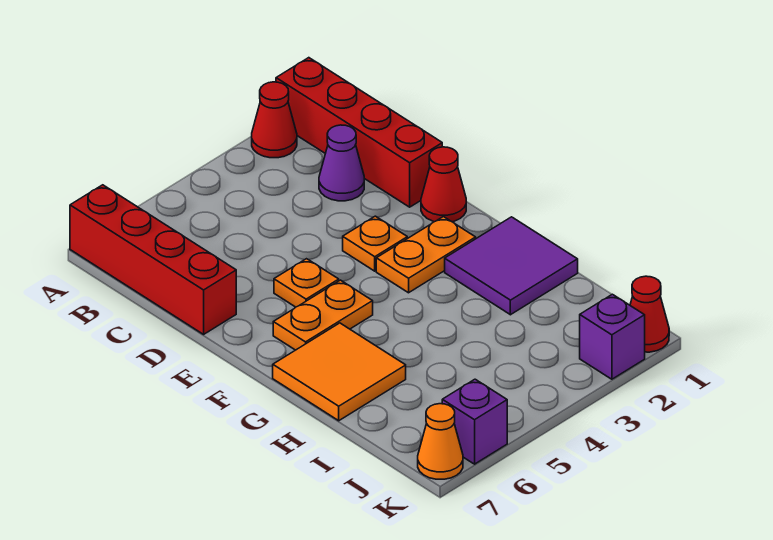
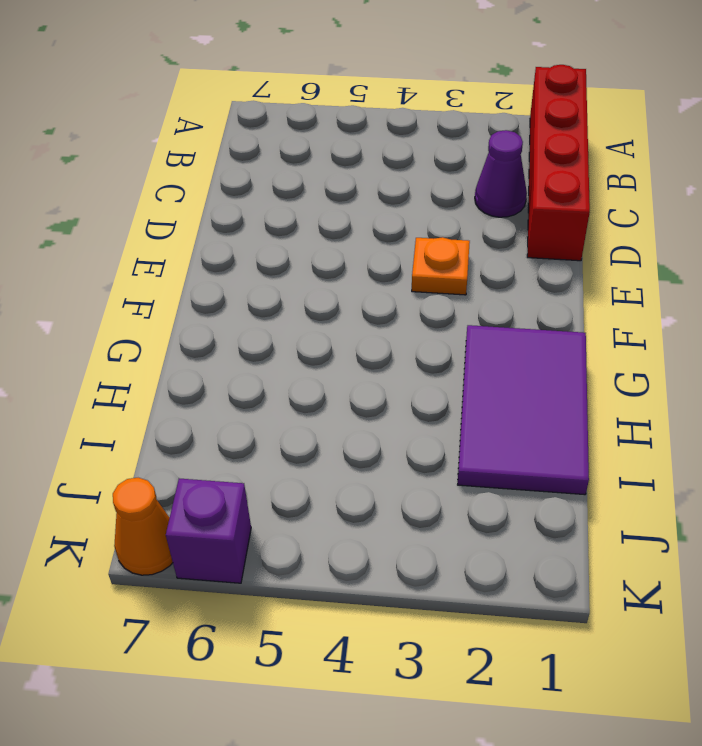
purple 2x3 tile [458,325,589,495] -> purple 2x2 tile [445,217,578,315]
none -> red 1x1 cone [252,82,297,158]
none -> red 1x4 brick [70,185,236,334]
none -> red 1x1 cone [421,147,466,222]

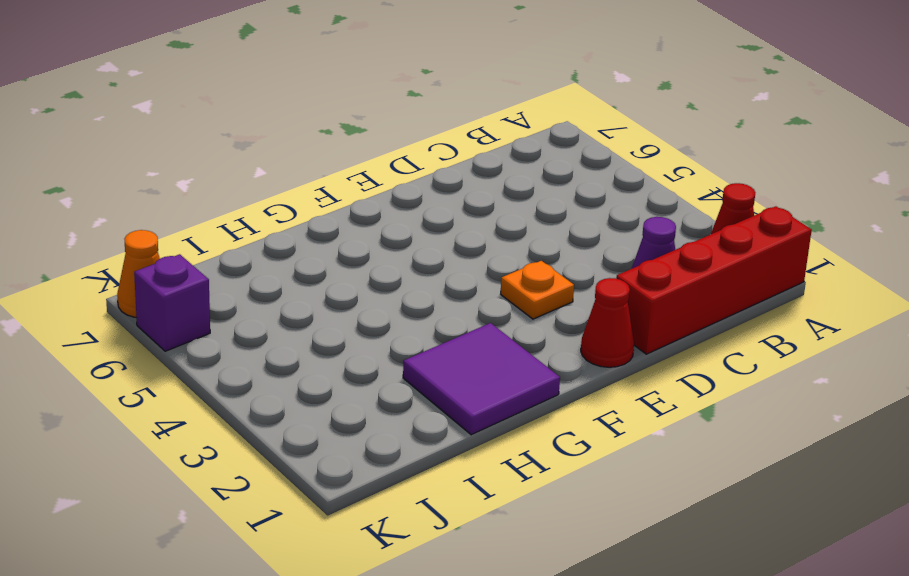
none -> red 1x4 brick [70,185,236,334]
none -> orange 1x1 plate [274,259,339,307]
none -> orange 1x2 plate [376,217,476,293]

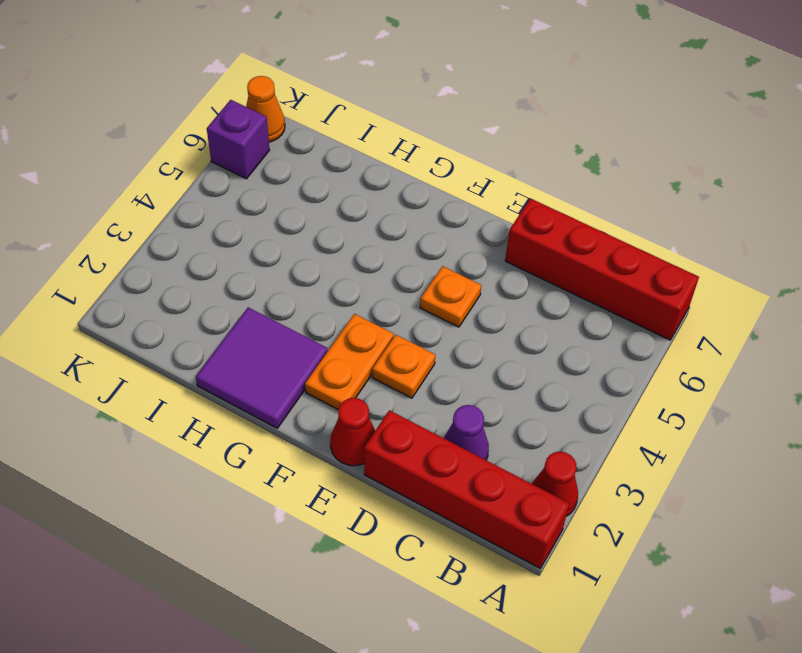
none -> orange 1x2 plate [273,280,373,350]
none -> orange 2x2 tile [273,323,406,421]
none -> red 1x1 cone [630,276,669,352]

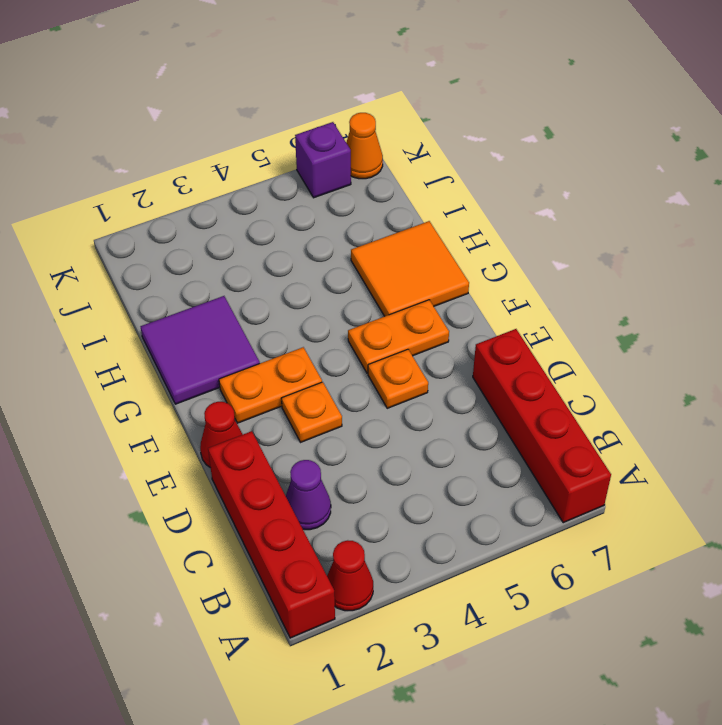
none -> red 1x1 cone [630,276,669,352]
none -> purple 1x1 brick [580,294,645,379]

